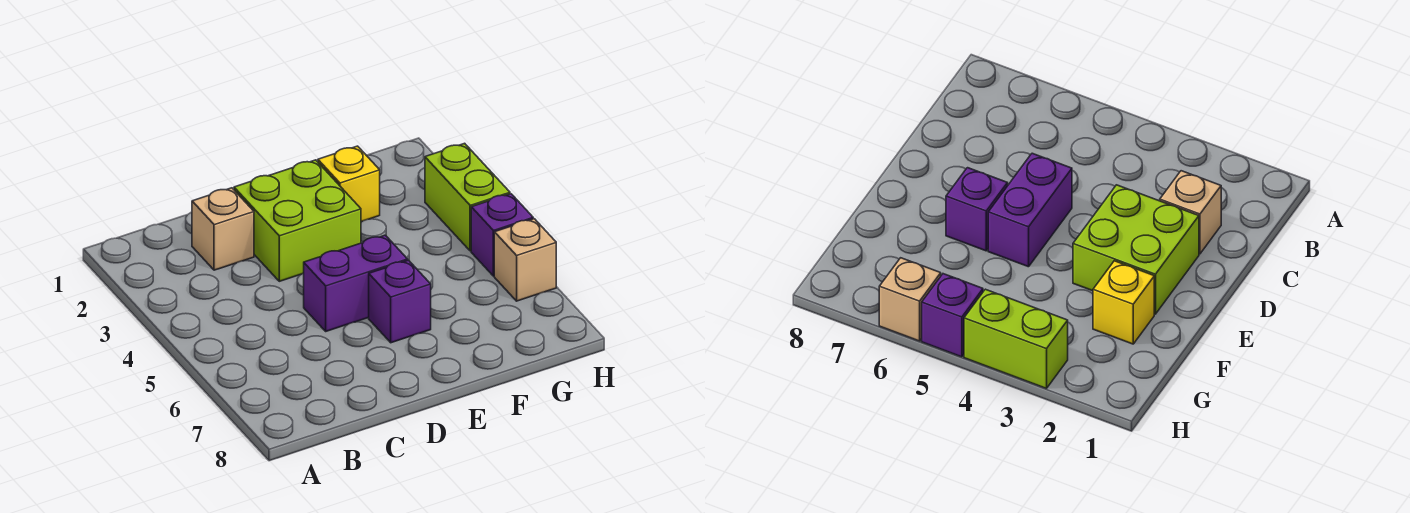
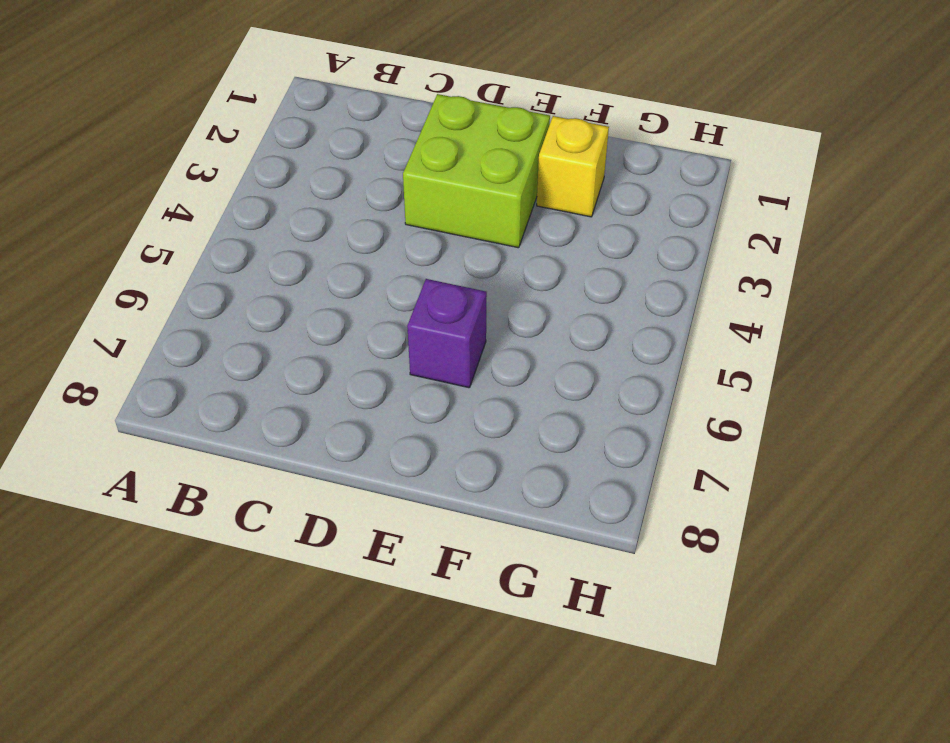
none -> tan 1x1 brick [192,188,254,270]
none -> purple 1x2 brick [304,235,408,331]

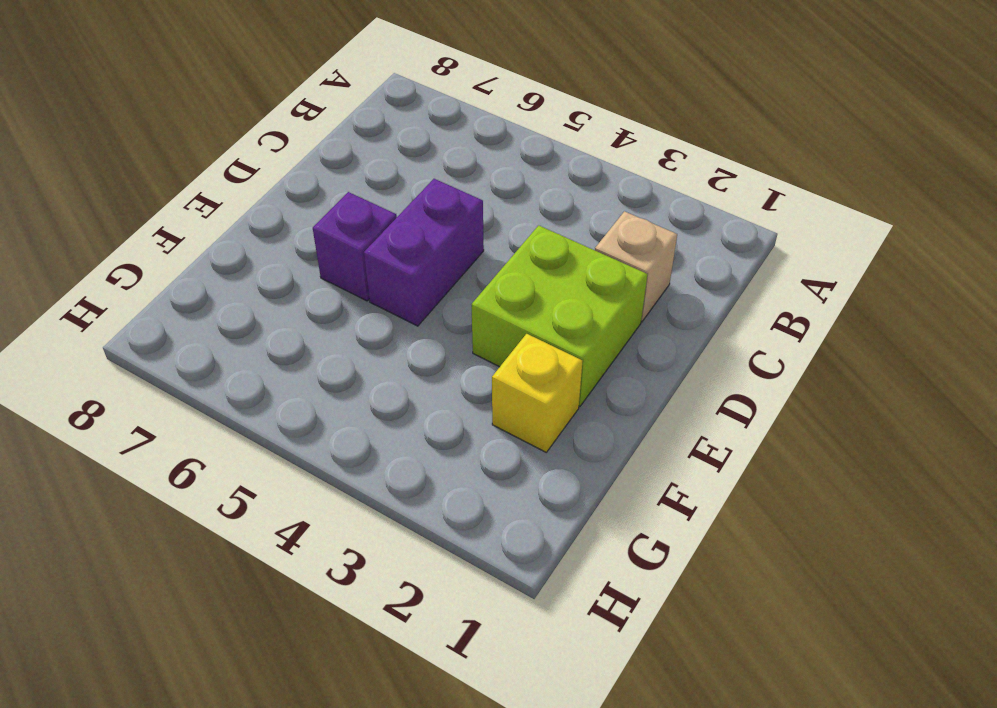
none -> lime 1x2 brick [425,143,510,251]
none -> purple 1x1 brick [471,194,533,276]

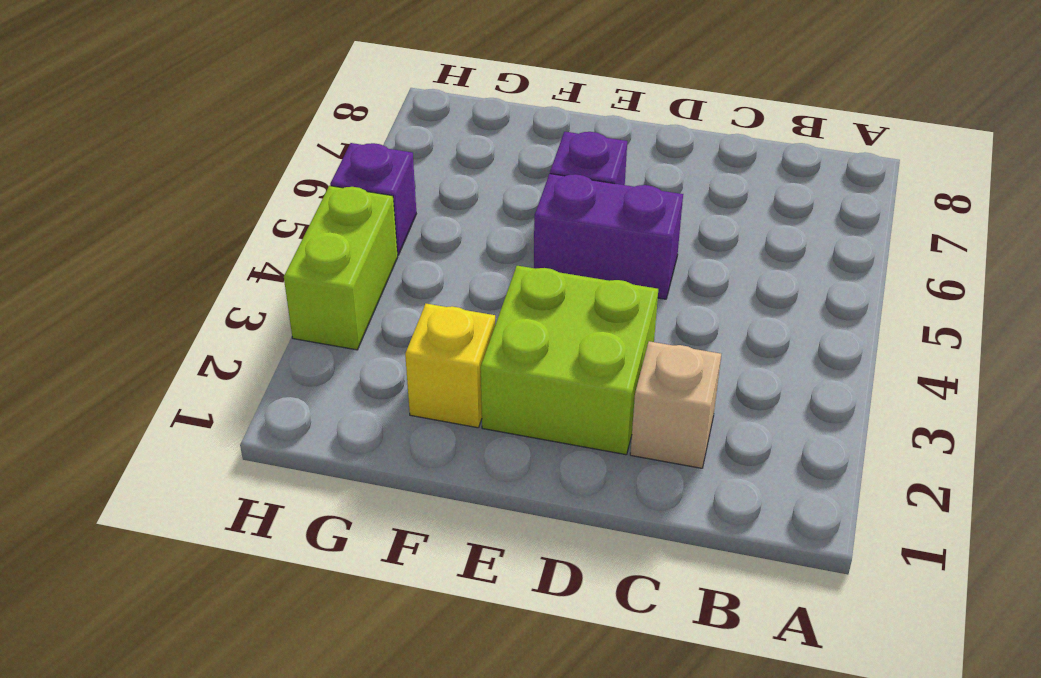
none -> tan 1x1 brick [494,219,556,301]

